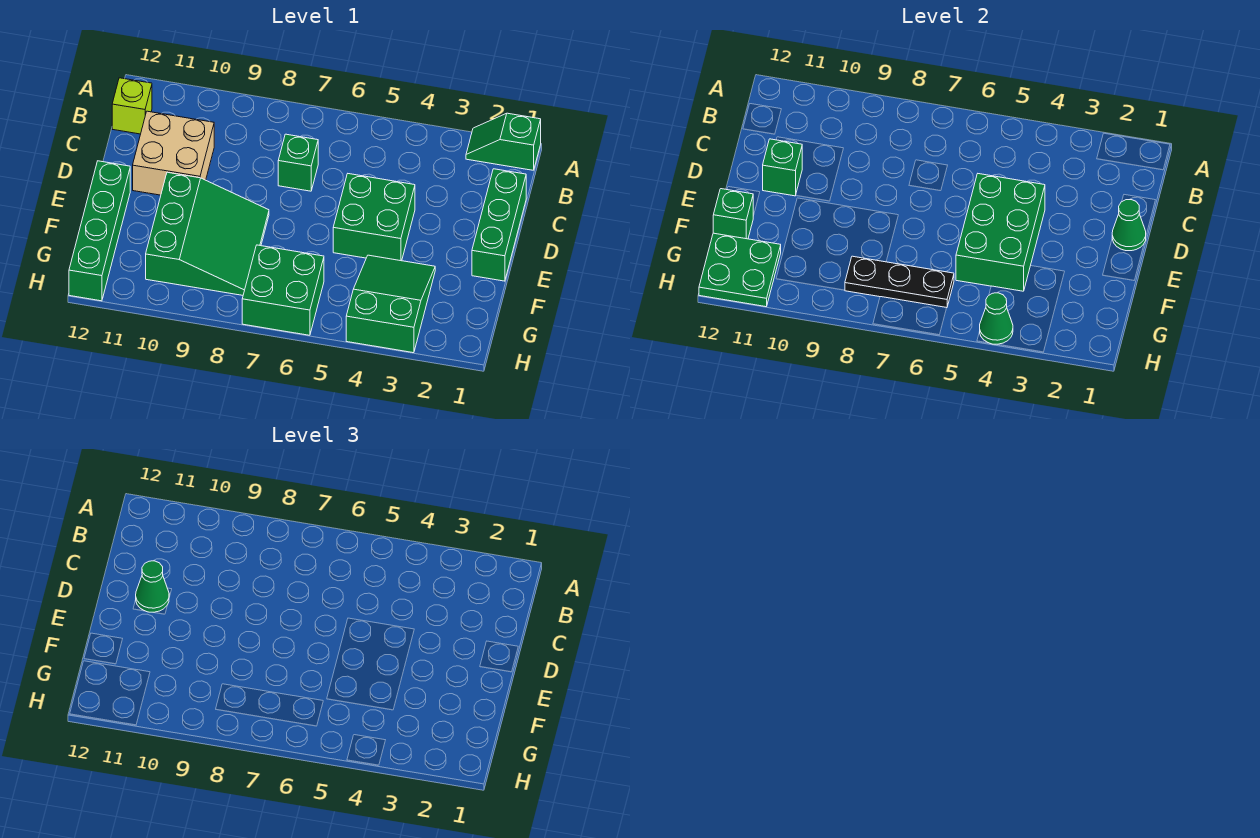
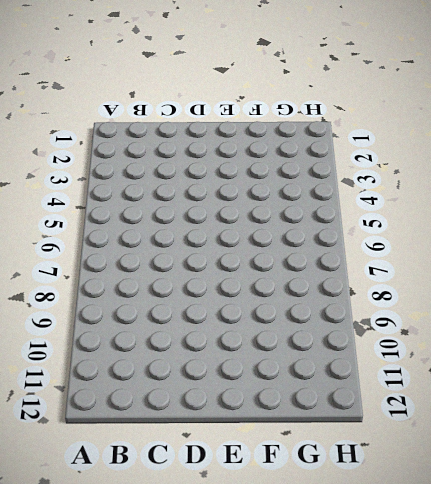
none -> green 1x2 slope [466,113,541,170]
none -> lime 1x1 brick [112,78,152,134]
none -> green 1x3 brick [472,169,526,281]

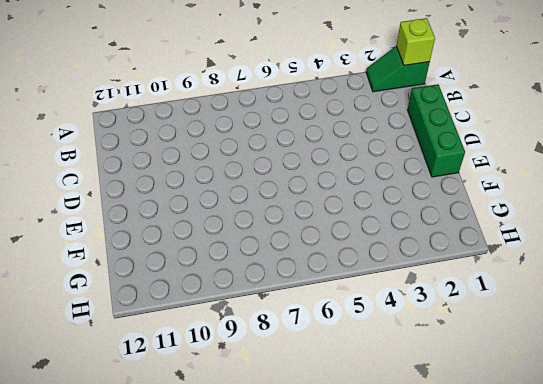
lime 1x1 brick [396,18,435,65] -> lime 1x1 brick moved to [112,78,152,134]
none -> green 1x1 brick [278,134,318,191]
none -> tan 2x2 brick [133,111,214,195]
none -> green 2x2 brick [333,174,415,261]

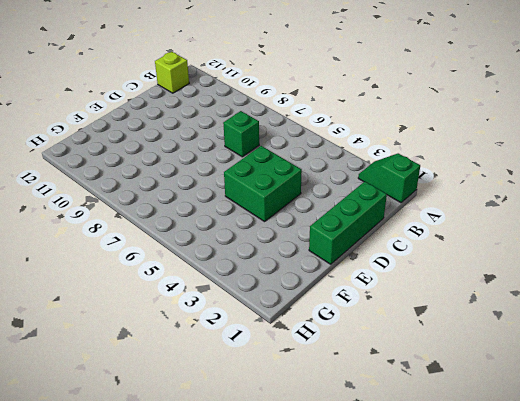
none -> tan 2x2 brick [133,111,214,195]
none -> green 3x3 slope [146,172,269,295]
none -> green 1x4 brick [69,161,130,301]

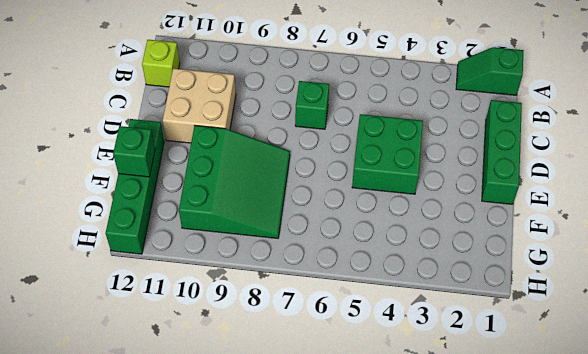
none -> green 2x3 slope [346,255,435,353]
none -> green 2x2 brick [242,245,324,335]
none -> green 1x1 cone [1112,200,1146,251]

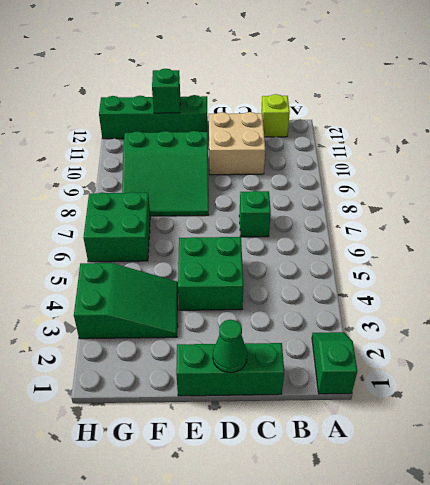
none -> green 2x3 brick [956,174,1045,291]
none -> green 1x1 brick [763,139,802,196]
none -> black 1x3 plate [845,256,954,308]

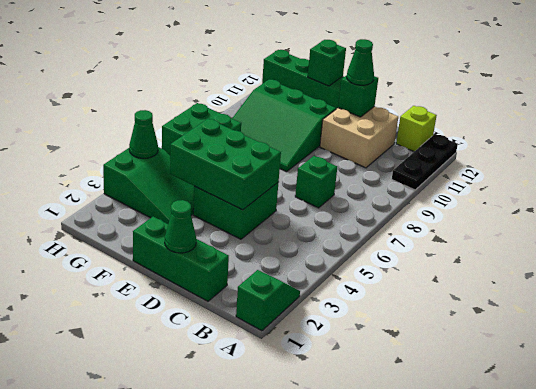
black 1x3 plate [392,134,458,190] -> black 1x3 plate moved to [845,256,954,308]
none -> green 2x2 plate [699,233,781,307]

